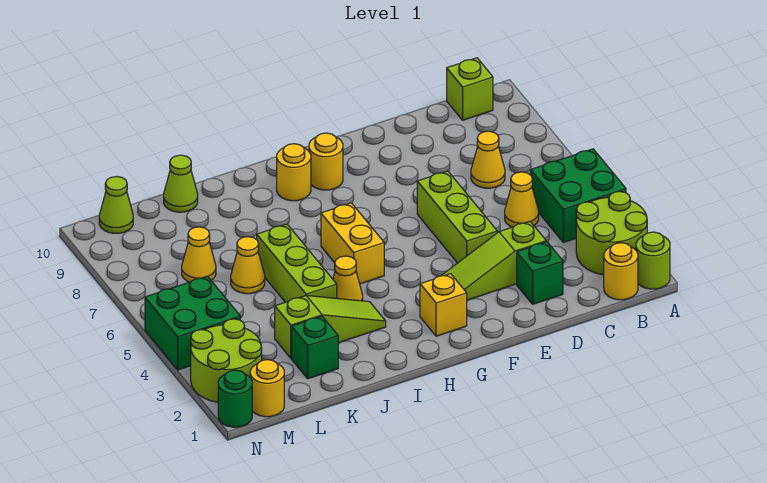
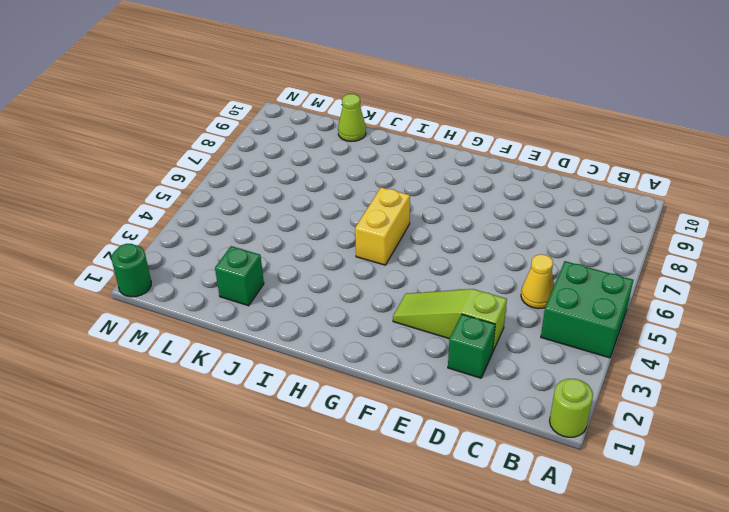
none -> lime 2x2 round brick [576,191,647,275]
none -> yellow 1x1 round brick [604,243,638,300]
none -> lime 1x1 brick [447,58,493,120]

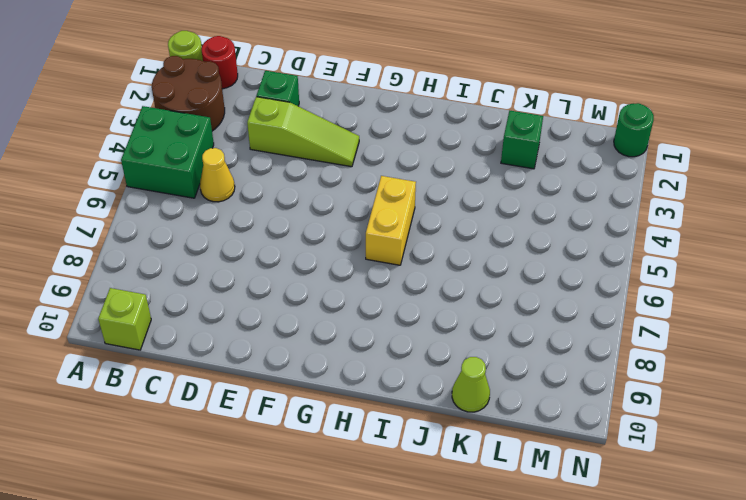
brown 2x2 round brick [152,56,225,131] -> lime 2x2 round brick [576,191,647,275]
red 1x1 round brick [202,36,238,89] -> yellow 1x1 round brick [604,243,638,300]
none -> yellow 1x1 cone [471,131,505,188]
none -> lime 1x3 brick [417,171,497,263]
none -> yellow 1x1 brick [420,274,467,336]

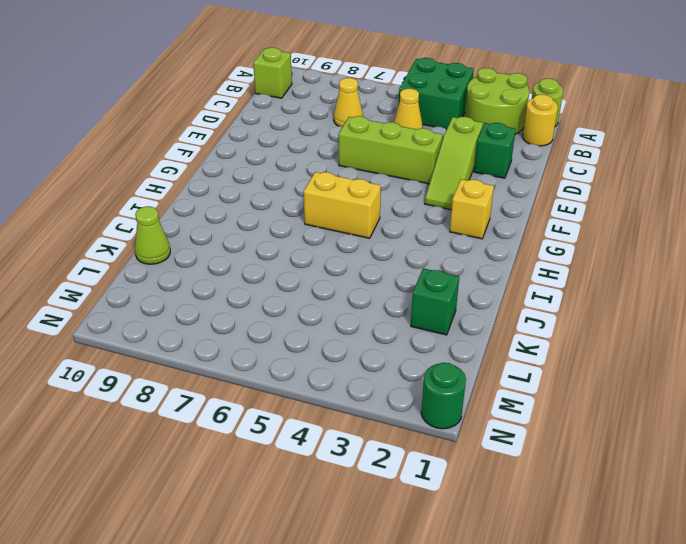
none -> yellow 1x1 round brick [309,133,343,190]
none -> yellow 1x1 round brick [277,144,311,201]
none -> lime 1x3 slope [275,296,386,358]

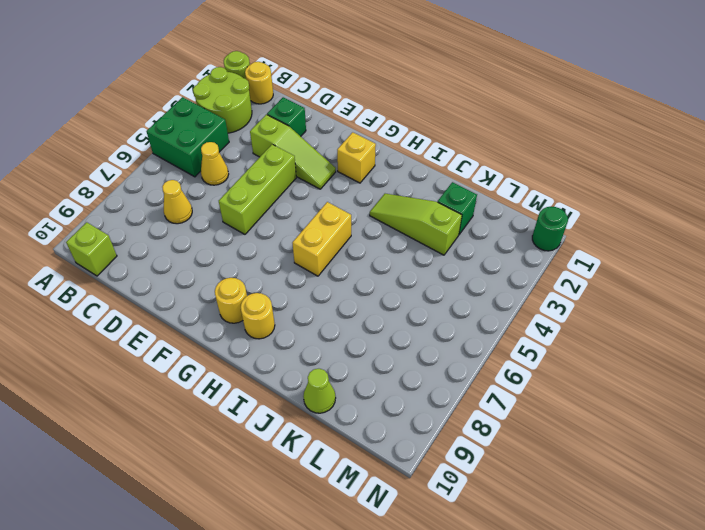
none -> yellow 1x1 cone [333,256,363,301]
none -> lime 1x3 brick [257,224,337,302]
none -> yellow 1x1 cone [231,237,265,294]

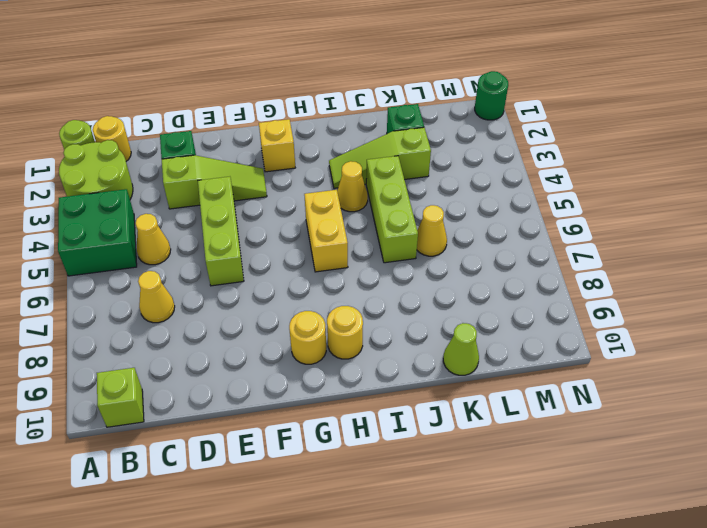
none -> yellow 1x1 cone [182,227,216,282]
none -> yellow 1x1 round brick [250,360,284,417]
none -> lime 2x2 round brick [191,319,262,402]

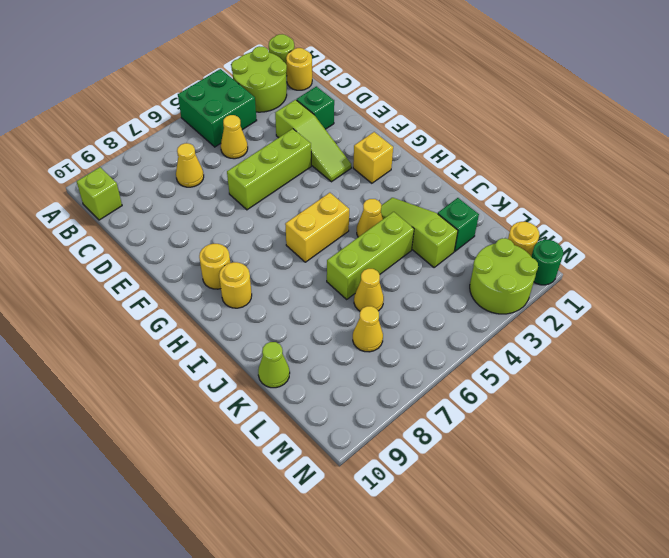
none -> green 2x2 brick [145,276,240,370]
none -> lime 1x1 cone [99,177,133,233]

